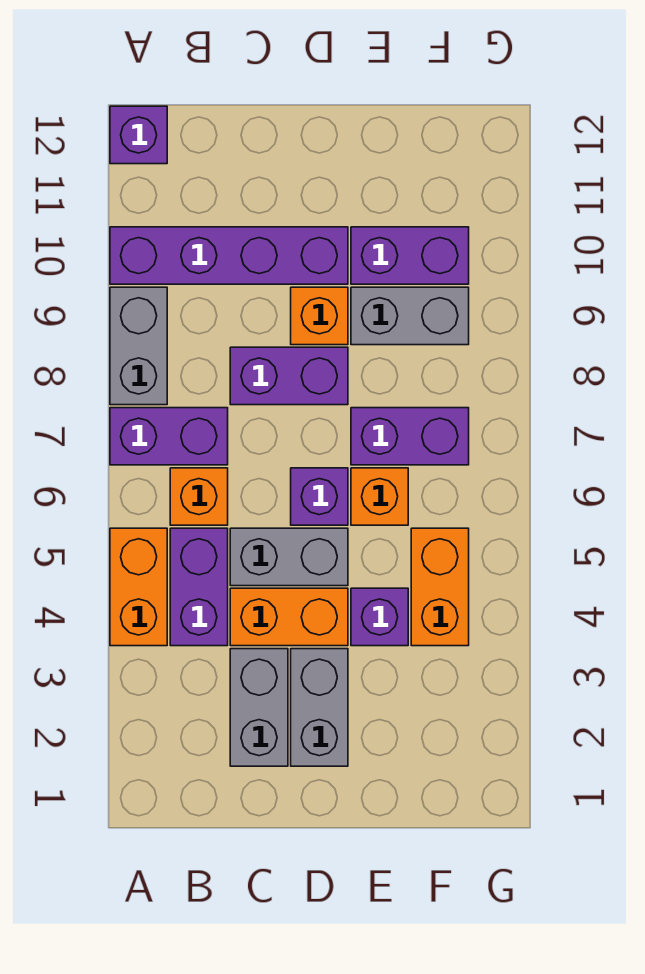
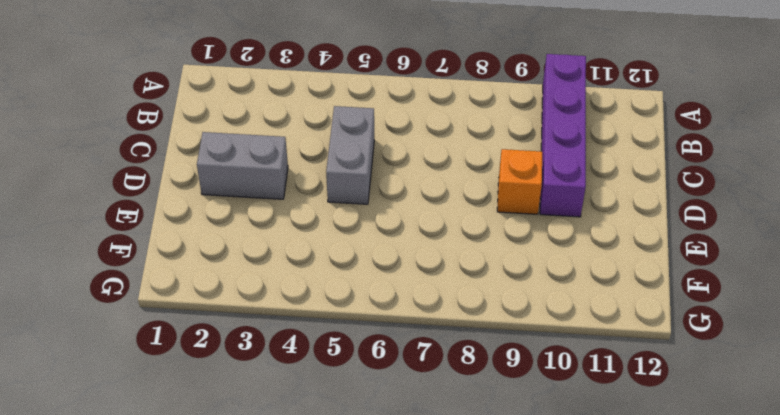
none -> orange 1x2 brick [110,528,167,646]
none -> purple 1x2 brick [110,408,228,465]
none -> grey 1x2 brick [110,287,167,405]

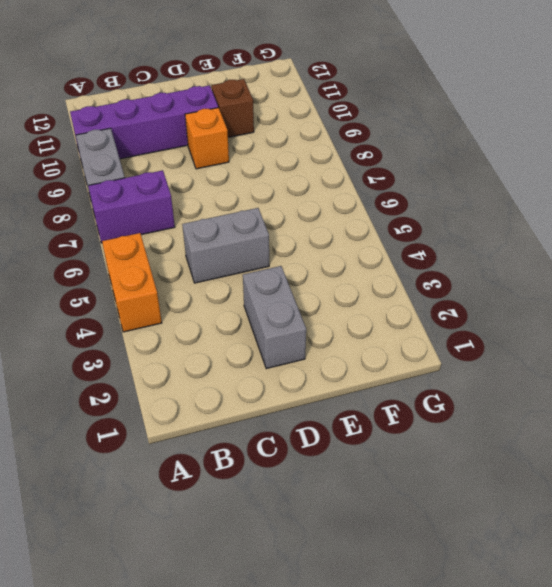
brown 1x1 brick [212,79,254,137] -> purple 1x2 brick [351,227,469,284]
none -> purple 1x1 brick [110,106,167,164]
none -> purple 1x2 brick [170,528,228,646]
none -> orange 1x1 brick [170,468,228,525]

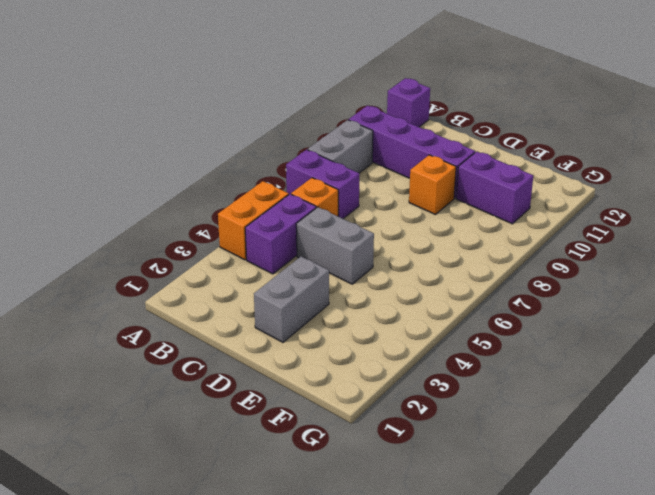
none -> grey 1x2 brick [230,649,288,766]
none -> orange 1x2 brick [230,588,348,646]
none -> purple 1x2 brick [230,347,348,405]

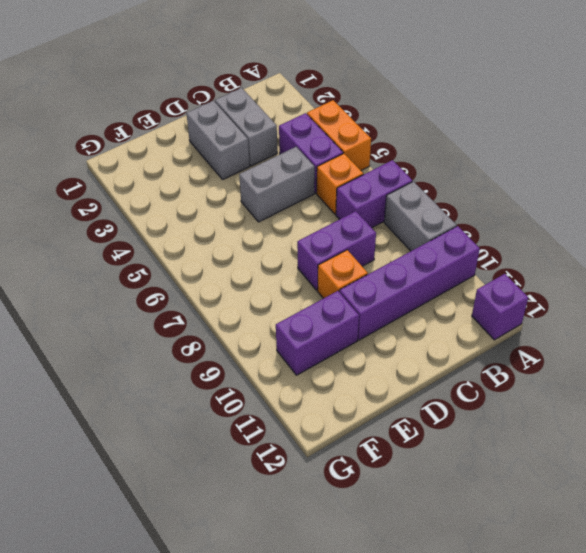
none -> orange 1x2 brick [230,588,348,646]
none -> purple 1x1 brick [291,468,348,525]
none -> purple 1x1 brick [351,588,408,646]

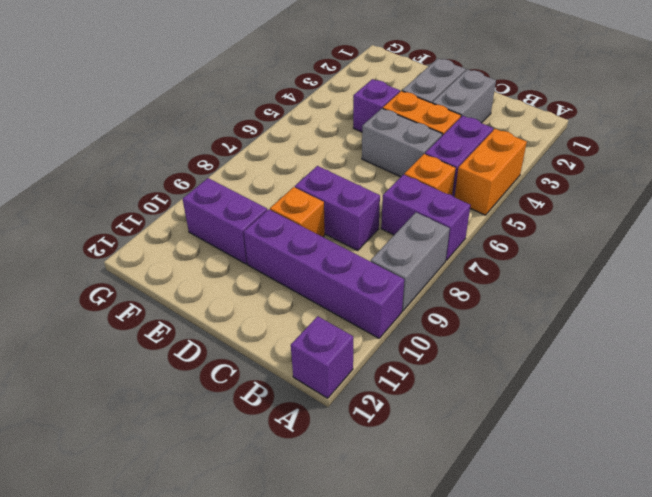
none -> purple 1x1 brick [291,468,348,525]
none -> orange 1x1 brick [351,468,408,525]
none -> purple 1x2 brick [351,408,469,465]

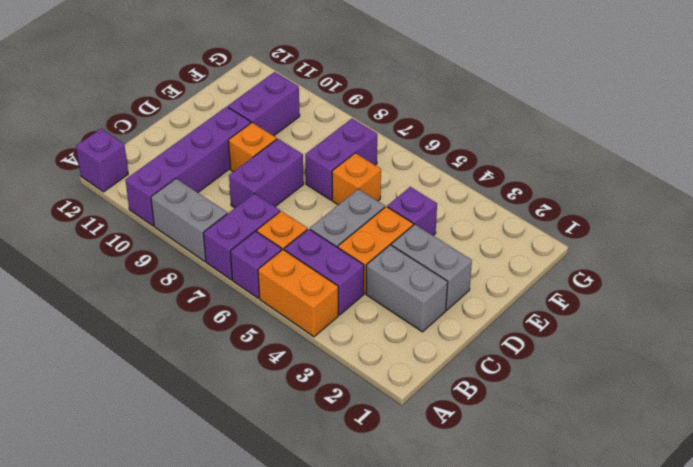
purple 1x1 brick [230,231,282,298] -> purple 1x1 brick moved to [291,468,348,525]
none -> grey 1x2 brick [351,287,469,345]
none -> orange 1x2 brick [411,528,469,646]

